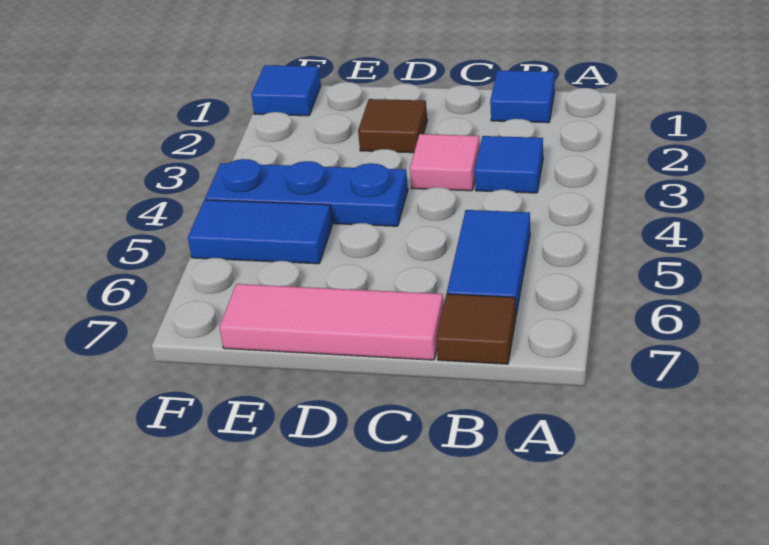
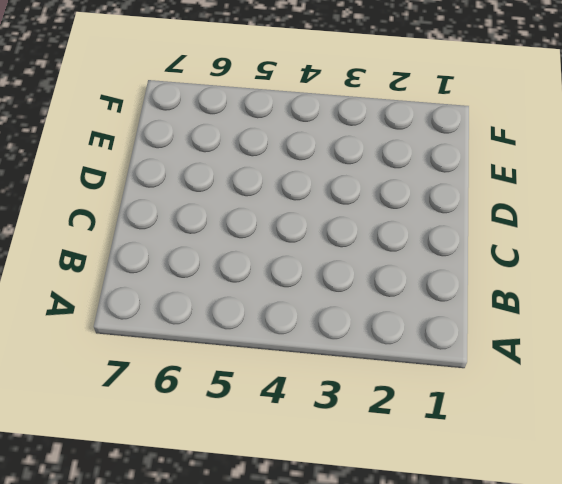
none -> blue 1x1 tile [490,70,555,123]
none -> blue 1x1 tile [475,136,543,193]

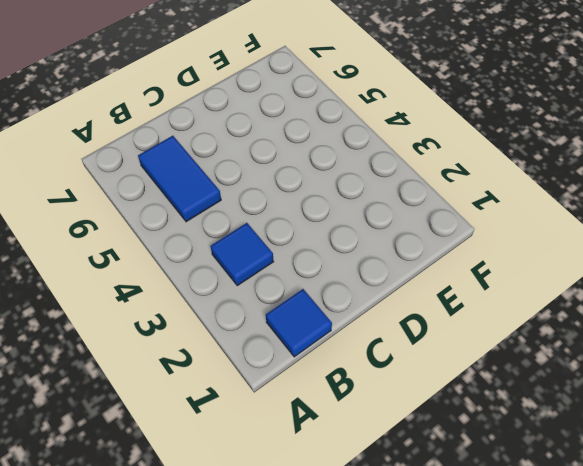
none -> brown 1x1 tile [436,294,516,364]
none -> pink 1x1 tile [410,134,480,191]

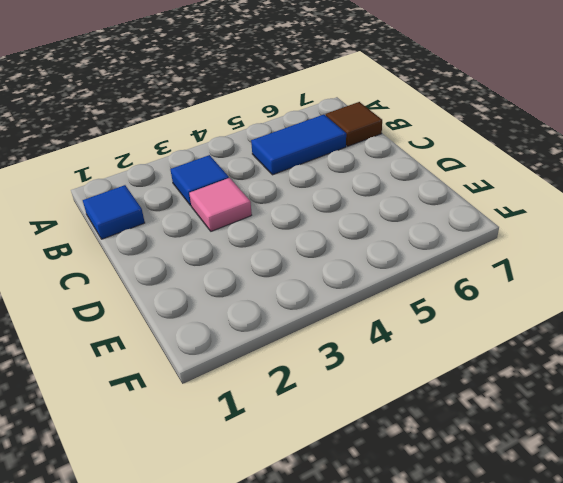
none -> pink 1x3 tile [220,284,444,360]
none -> brown 1x1 tile [358,99,427,153]

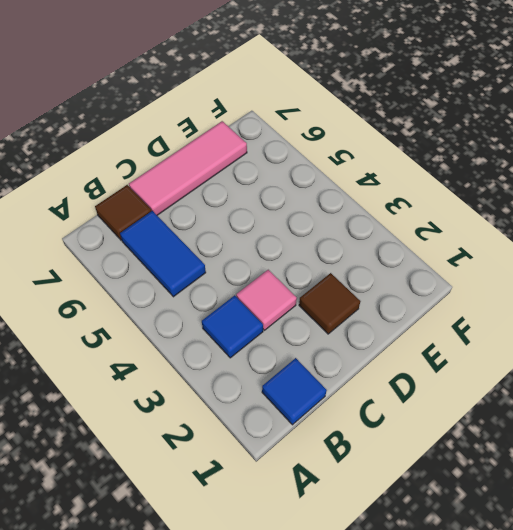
none -> blue 1x3 plate [205,159,408,226]
none -> blue 1x2 tile [188,200,332,264]

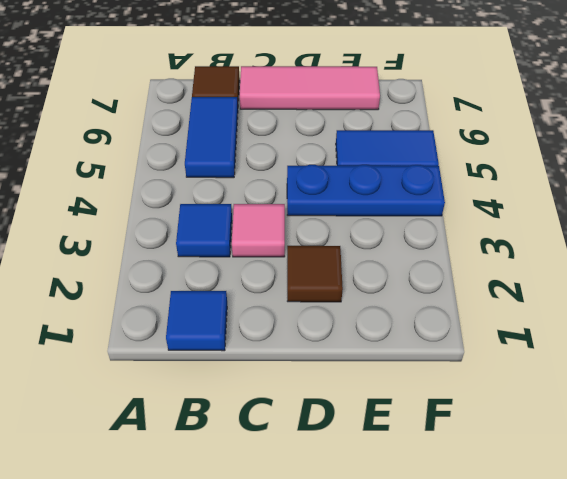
none -> blue 1x1 tile [251,65,321,116]

